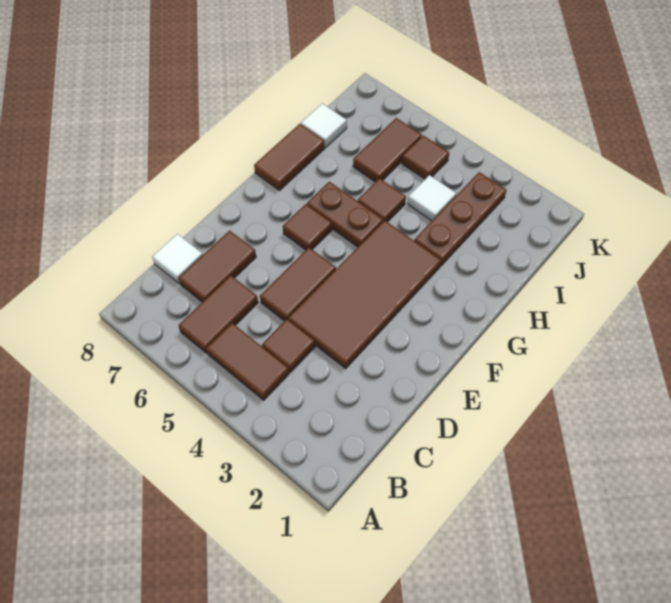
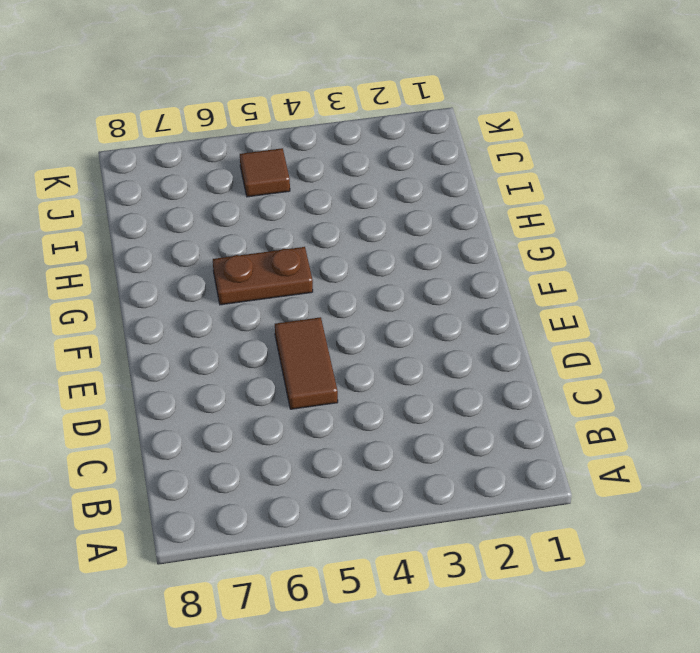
none -> brown 1x2 tile [206,323,289,400]
none -> brown 1x2 tile [178,276,258,353]
none -> brown 1x1 tile [262,319,315,372]

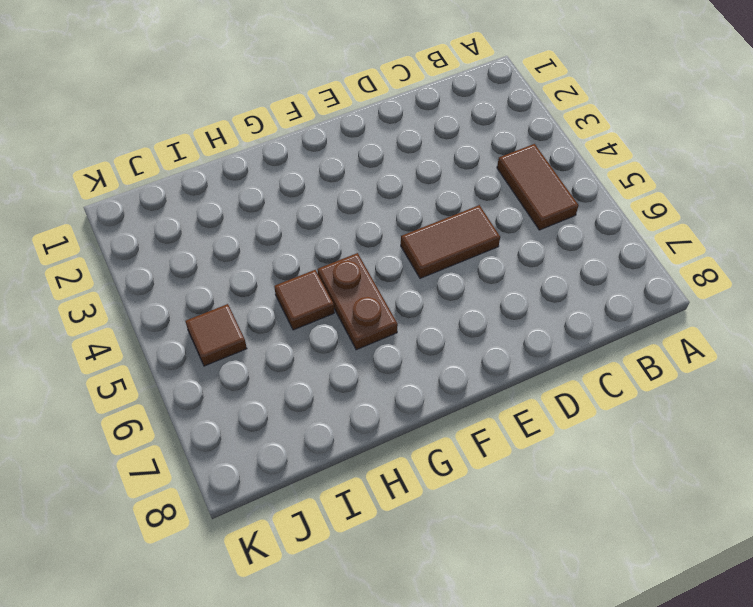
none -> brown 1x2 tile [178,276,258,353]
none -> brown 1x1 tile [262,319,315,372]
none -> brown 1x2 tile [179,231,256,302]

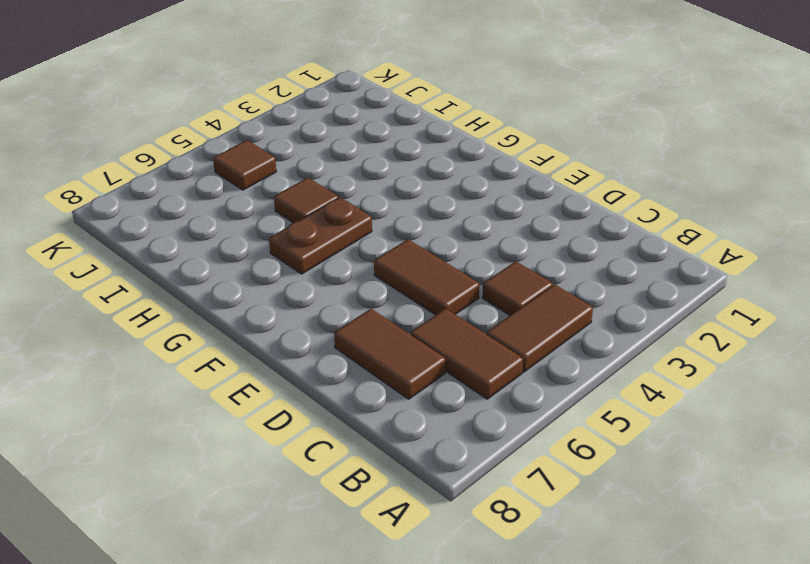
none -> white 1x1 tile [152,234,203,283]
none -> brown 2x4 tile [288,220,441,368]
none -> brown 1x1 tile [283,204,332,250]

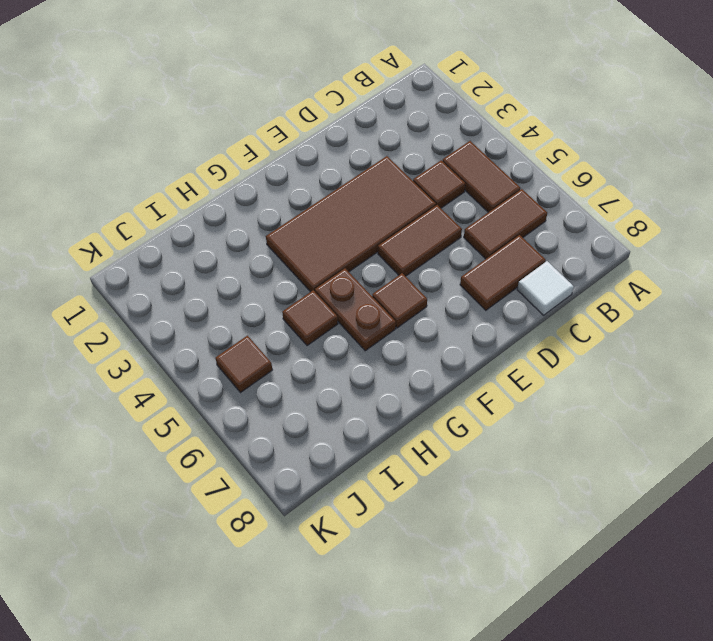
none -> brown 1x2 tile [254,124,325,190]
none -> brown 1x3 plate [414,172,507,266]
none -> white 1x1 tile [408,175,456,221]

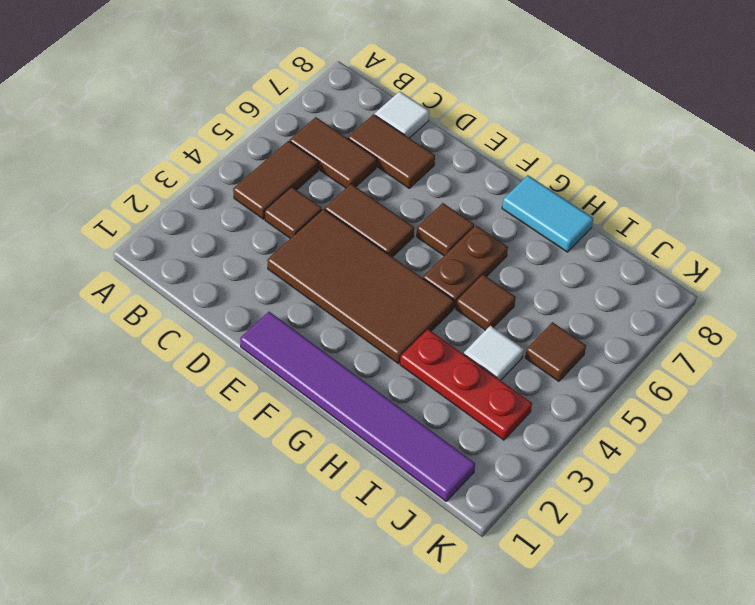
purple 1x6 tile [240,312,475,501] -> none
cyan 1x2 tile [502,175,593,252] -> brown 1x2 tile [254,124,325,190]
red 1x3 plate [400,329,532,440] -> brown 1x3 plate [414,172,507,266]
none -> brown 1x2 tile [353,118,422,182]
none -> white 1x1 tile [301,104,347,148]

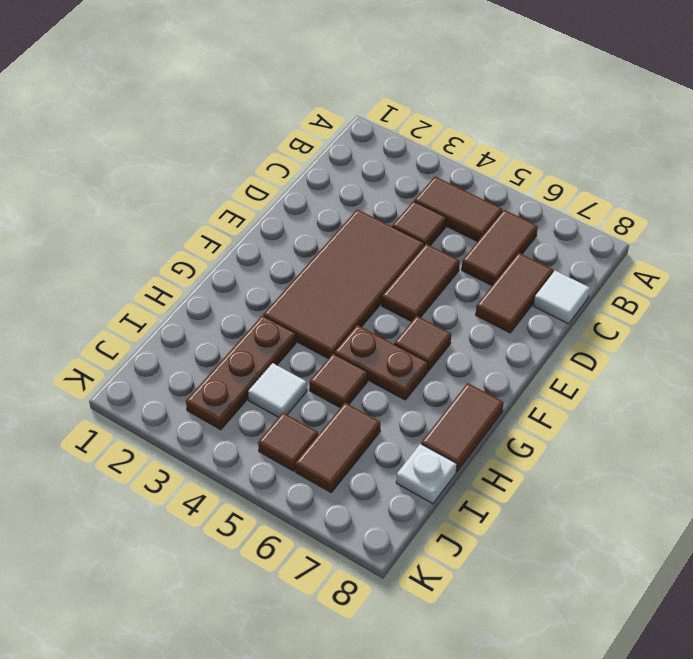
white 1x1 plate [396,444,457,504] -> white 1x1 tile [301,104,347,148]

